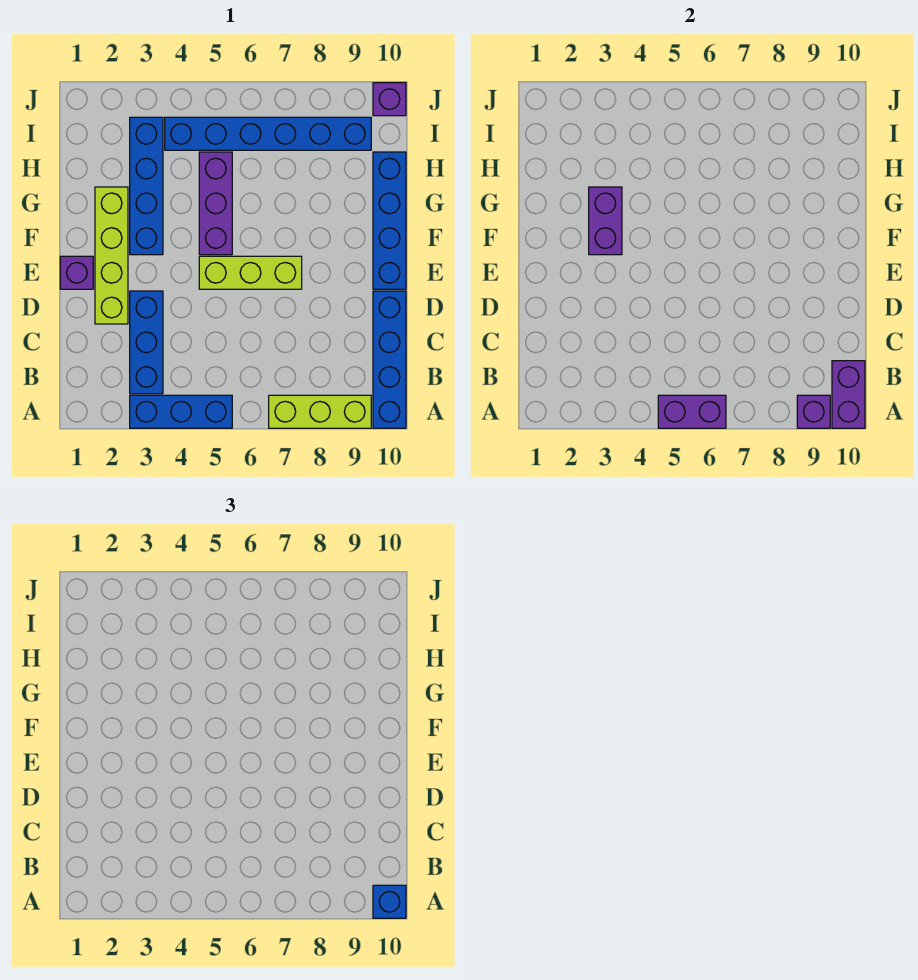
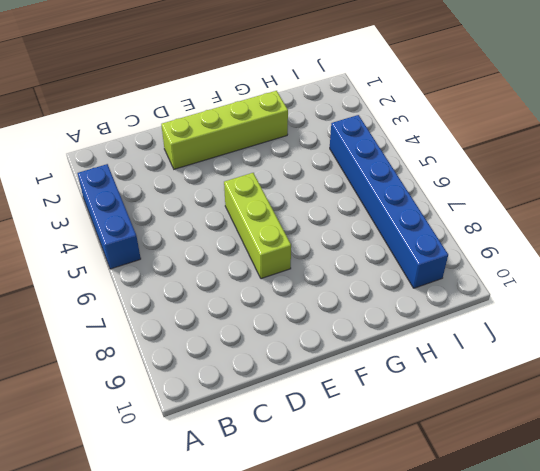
none -> lime 1x3 brick [269,395,371,428]
none -> blue 1x4 brick [373,291,406,428]
none -> blue 1x3 brick [130,291,163,394]

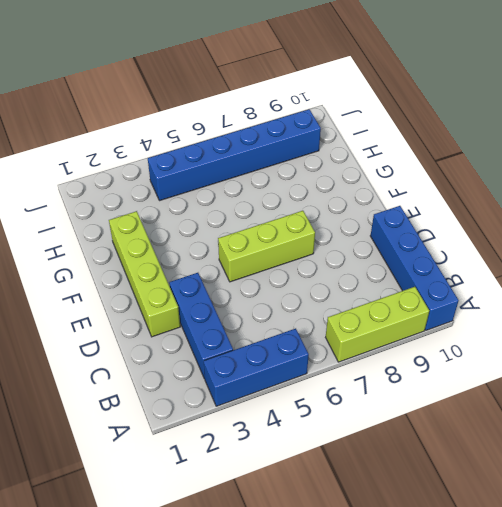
none -> purple 1x1 brick [60,256,93,289]
none -> blue 1x4 brick [373,152,406,289]
none -> blue 1x4 brick [130,117,163,255]

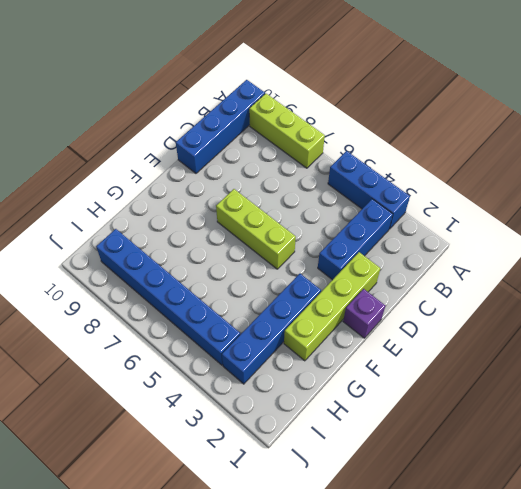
none -> blue 1x4 brick [373,152,406,289]
none -> purple 1x3 brick [199,152,232,255]
none -> purple 1x1 brick [373,83,406,116]

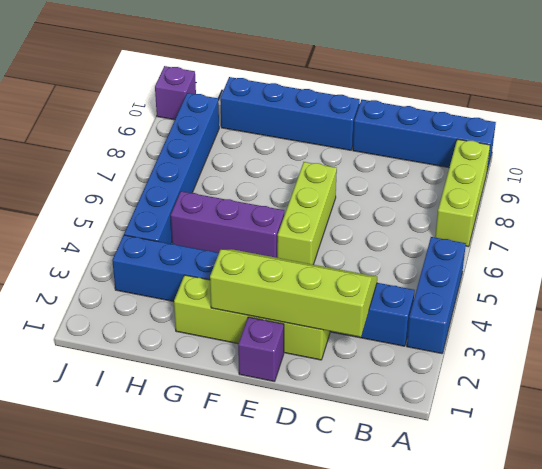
lime 2x4 slope [210,249,377,337] -> purple 1x2 brick [589,187,622,255]
none -> purple 1x2 brick [658,395,726,428]
none -> purple 1x1 brick [797,395,830,428]
none -> purple 1x2 brick [832,361,865,428]

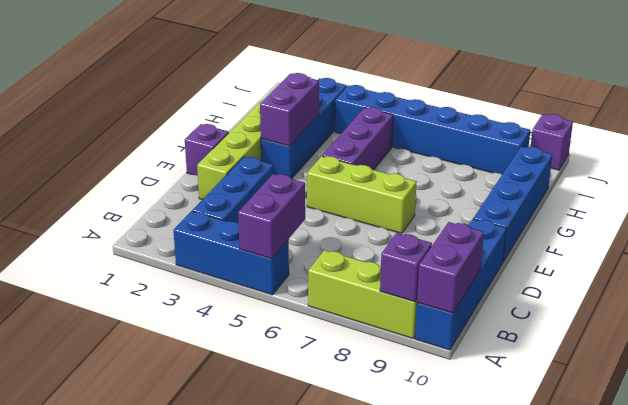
purple 1x2 brick [238,174,305,259] -> purple 1x2 brick turned to [658,395,726,428]
none -> blue 1x1 brick [373,885,406,918]

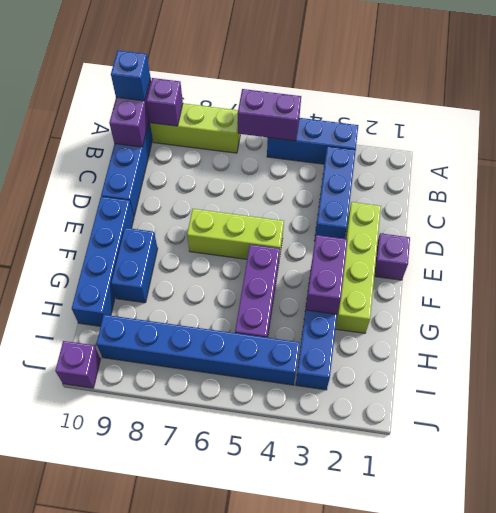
blue 1x2 brick [111,228,158,303] -> none

